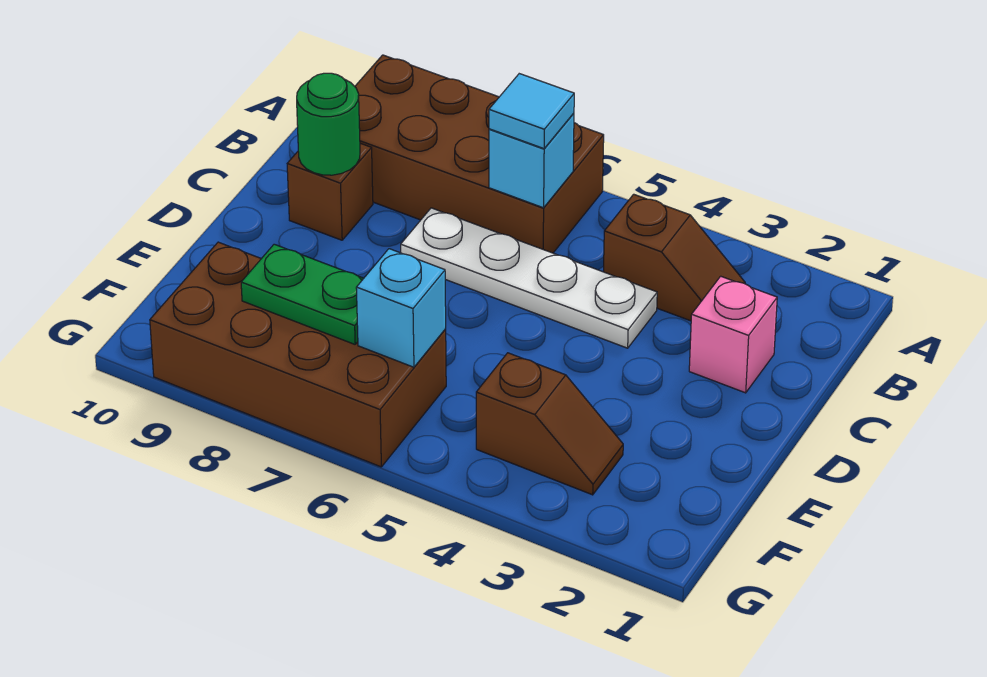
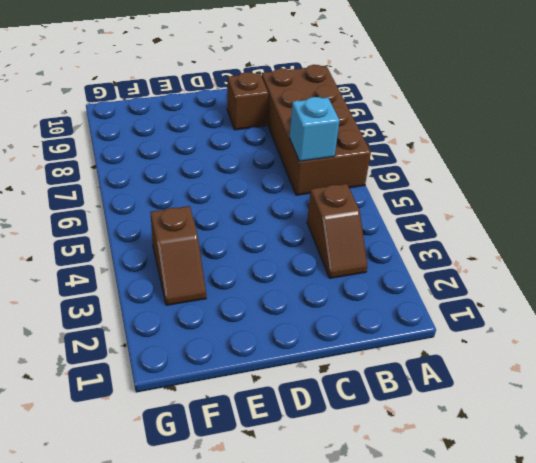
none -> pink 1x1 brick [689,276,777,393]
none -> white 1x4 plate [401,208,657,348]
none -> brown 2x4 brick [150,242,446,467]

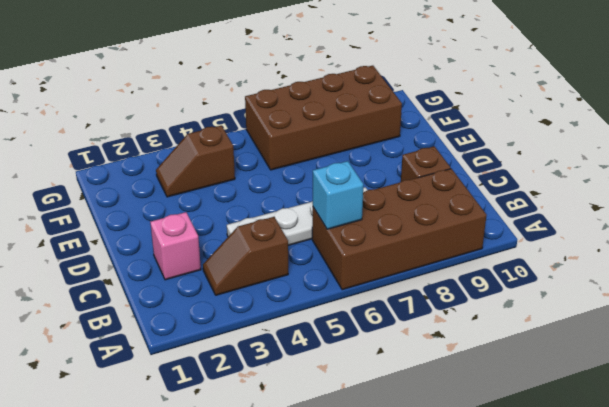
none -> green 1x1 round brick [297,73,360,175]
none -> cyan 1x1 brick [356,249,446,367]
none -> green 1x2 plate [241,244,364,344]

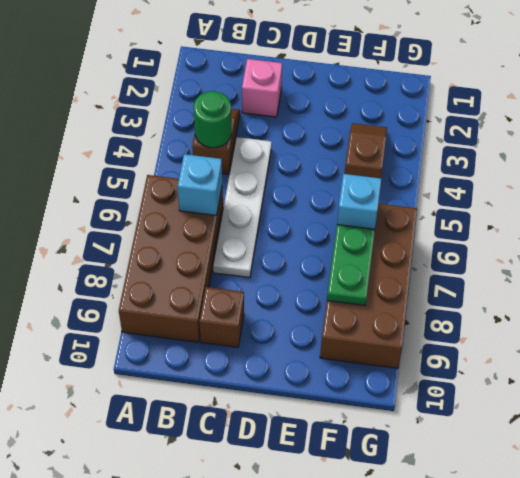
green 1x1 round brick [194,91,231,148] -> green 1x1 round brick moved to [297,73,360,175]
none -> cyan 1x1 tile [489,74,574,149]

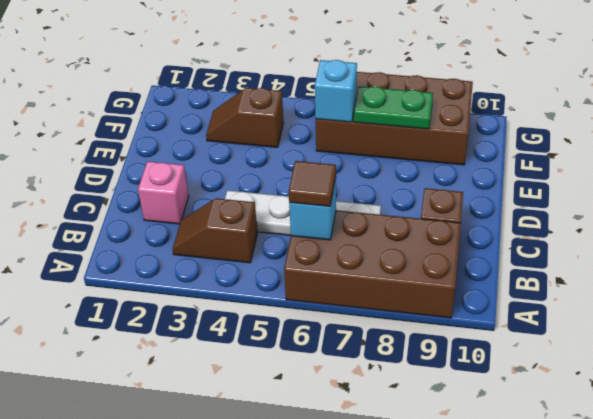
brown 1x1 tile [289,161,336,206] -> cyan 1x1 tile [489,74,574,149]
none -> green 1x1 round brick [297,73,360,175]

